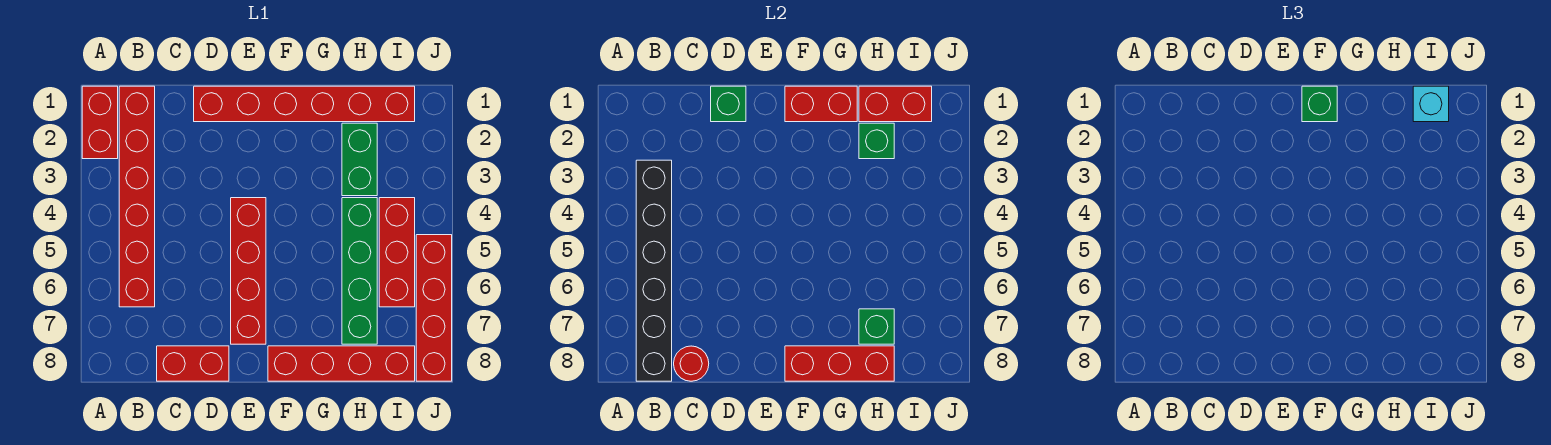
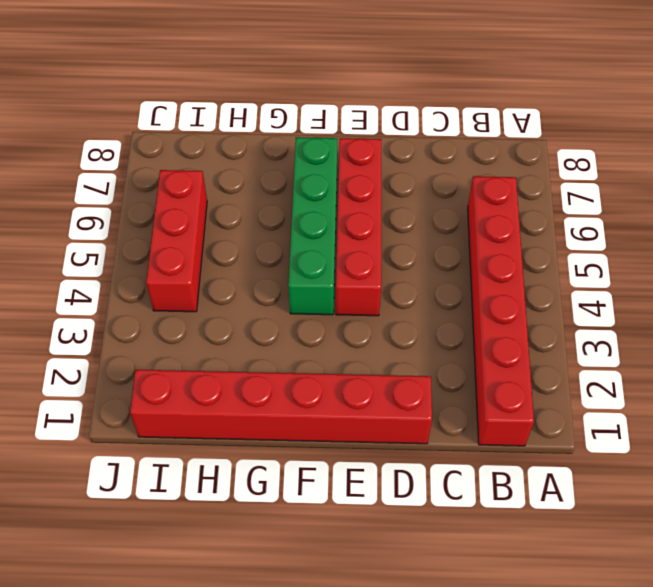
green 1x4 brick [288,137,337,315] -> green 1x4 brick moved to [342,198,377,344]
none -> red 1x2 brick [82,86,118,159]
none -> red 1x2 brick [157,346,229,381]
none -> red 1x4 brick [268,346,415,381]

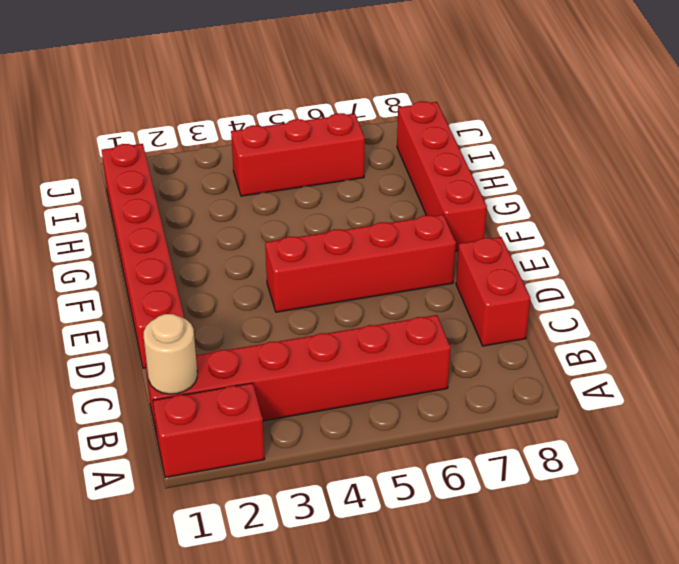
tan 1x1 round brick [144,314,197,394] -> none
none -> green 1x2 brick [342,123,377,196]
none -> green 1x4 brick [342,198,377,344]
none -> red 1x4 brick [416,235,452,381]

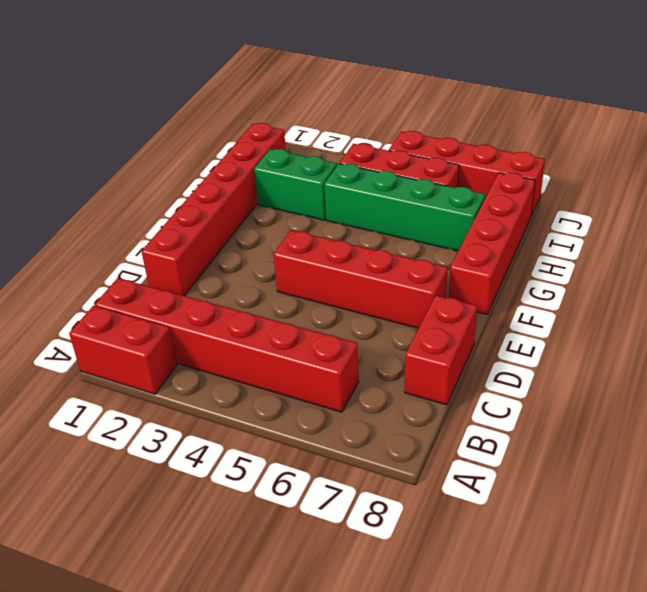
none -> black 1x6 brick [636,160,672,381]
none -> red 1x1 round brick [674,346,709,381]
none -> green 1x1 brick [711,86,746,122]

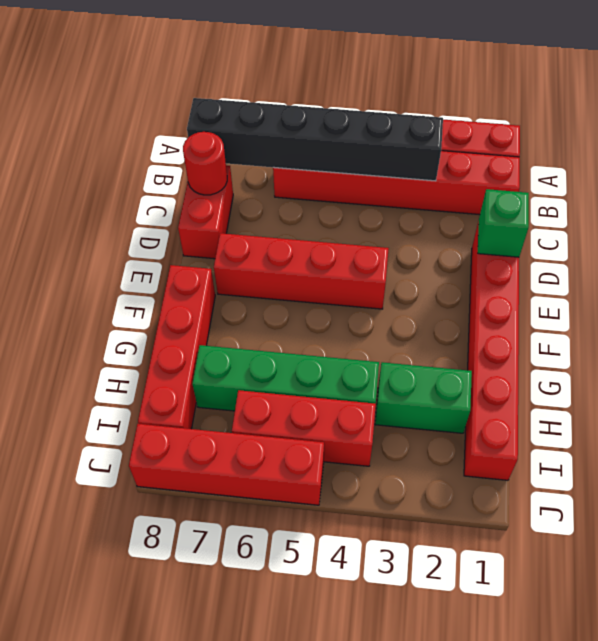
none -> red 1x2 brick [785,86,857,122]
none -> red 1x3 brick [785,346,894,381]
none -> red 1x2 brick [859,86,932,122]

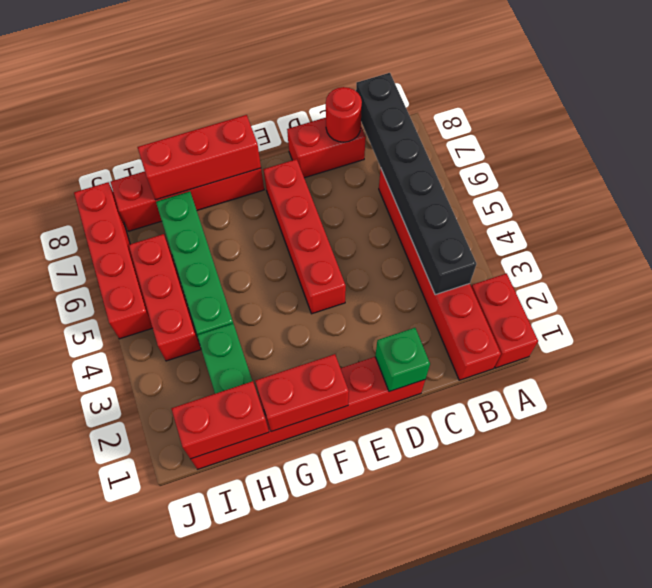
none -> green 1x1 brick [859,123,894,159]
none -> green 1x1 brick [859,309,894,344]
none -> green 1x1 brick [1302,86,1337,122]

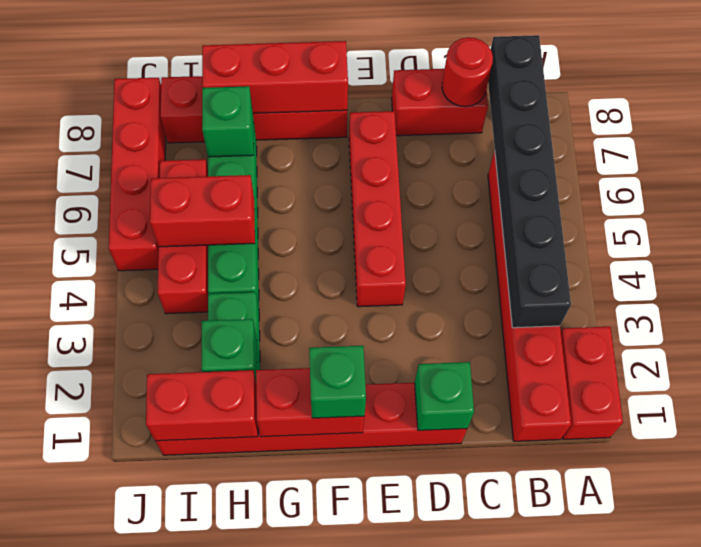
red 1x2 brick [150,175,255,247] -> none
none -> cyan 1x1 brick [1413,86,1449,122]

